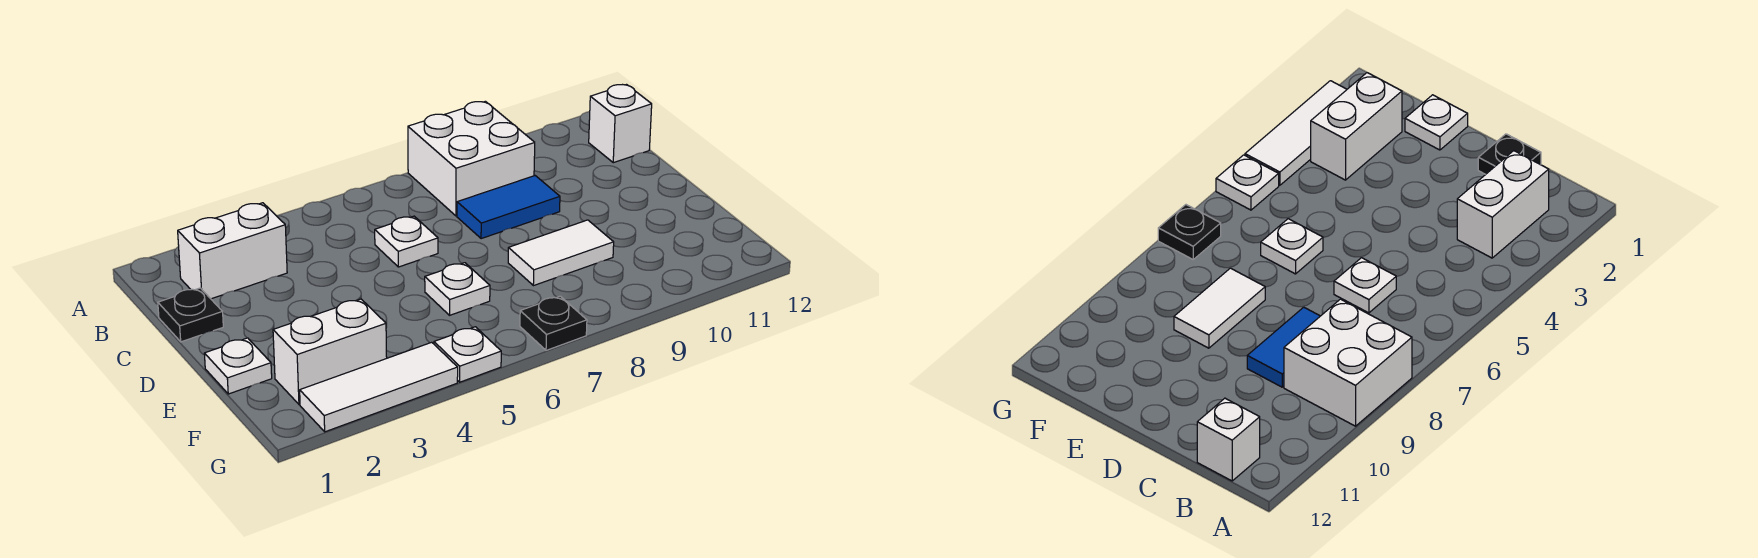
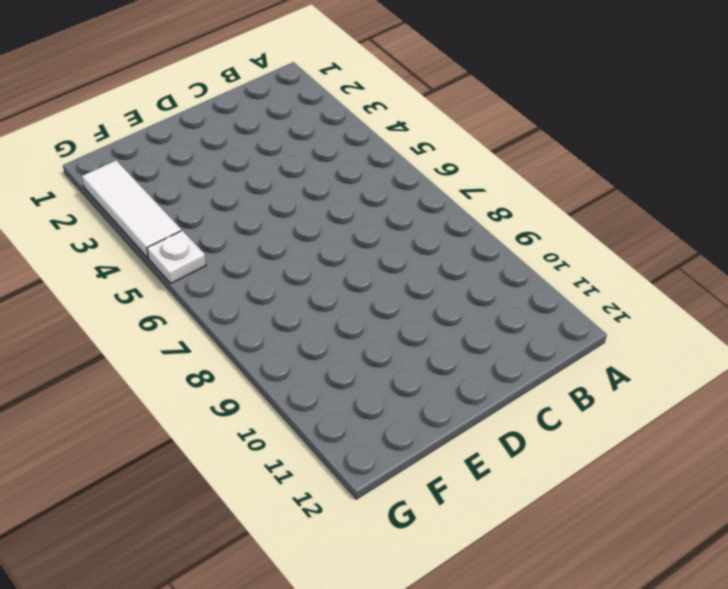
none -> white 2x2 brick [408,101,535,216]
none -> white 1x2 brick [178,203,287,299]
none -> white 1x1 brick [589,85,652,163]

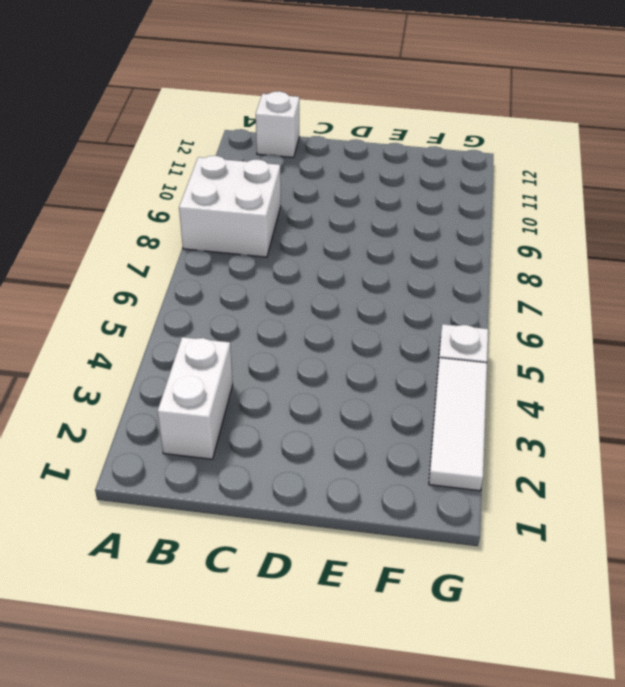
none -> black 1x1 plate [158,288,223,342]
none -> white 1x1 plate [375,216,438,267]
none -> blue 1x2 tile [457,176,560,239]

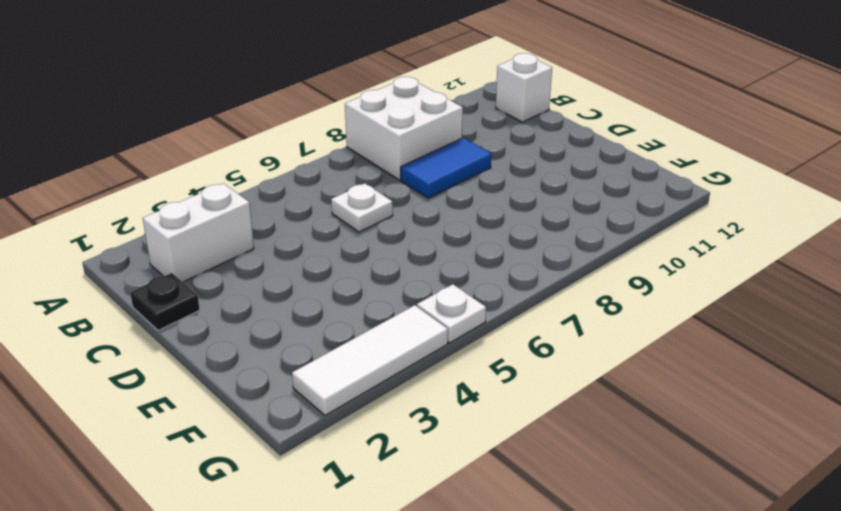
none -> white 1x1 plate [204,338,272,394]
none -> white 1x1 plate [425,263,490,315]
none -> white 1x2 tile [508,220,614,286]

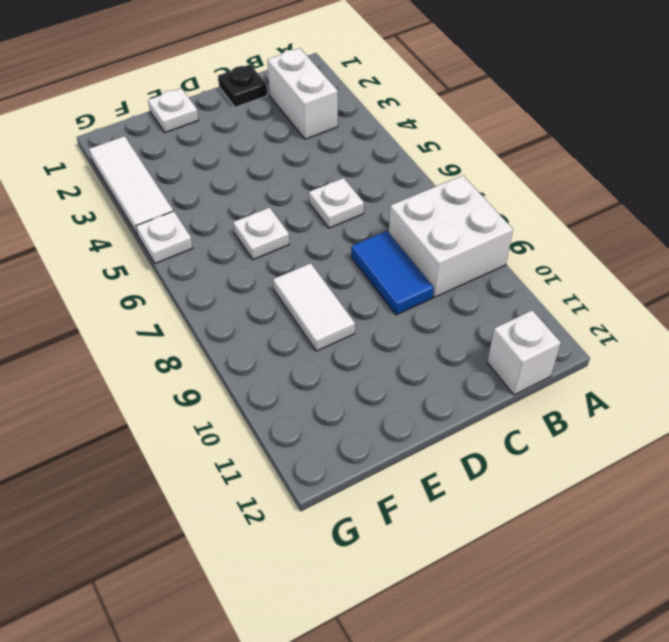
none -> white 1x2 brick [273,299,387,404]
none -> black 1x1 plate [520,296,587,350]

